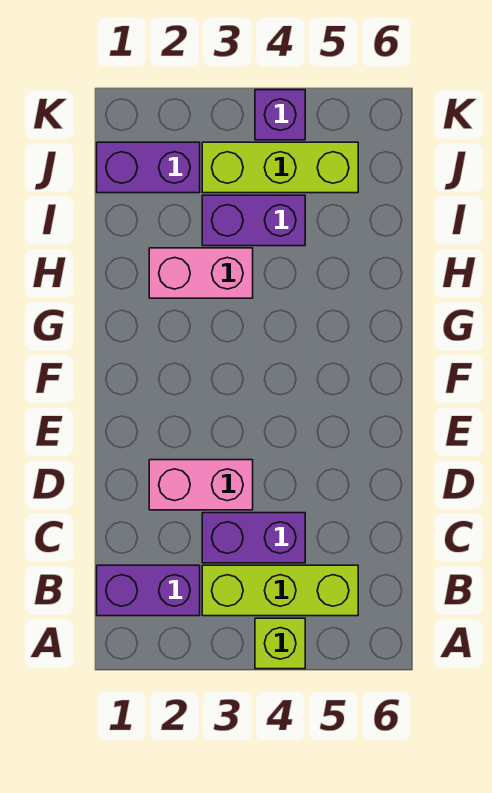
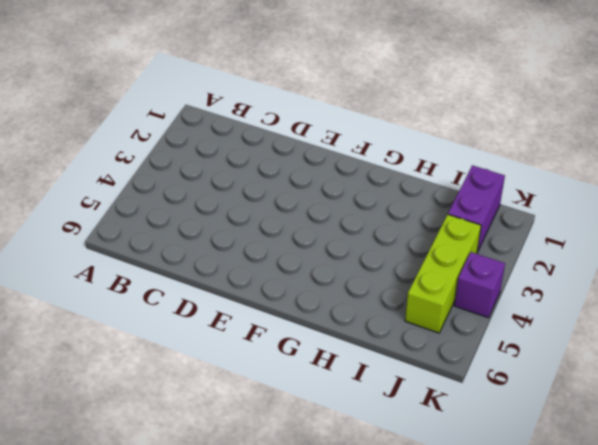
none -> lime 1x1 brick [255,618,305,669]
none -> purple 1x2 brick [97,565,200,616]

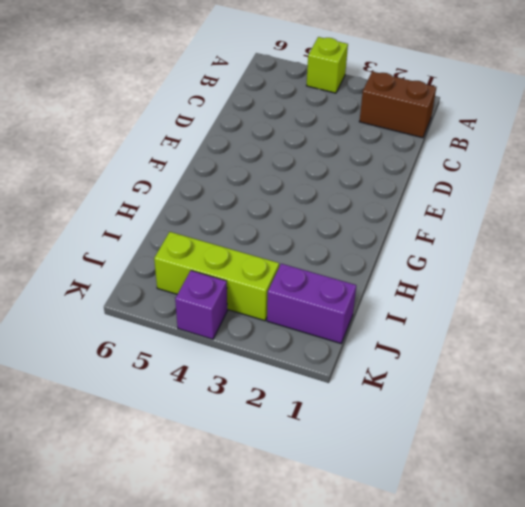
brown 1x2 brick [359,71,436,138] -> purple 1x2 brick [97,565,200,616]
none -> lime 1x3 brick [202,565,358,616]
none -> purple 1x2 brick [202,513,305,563]

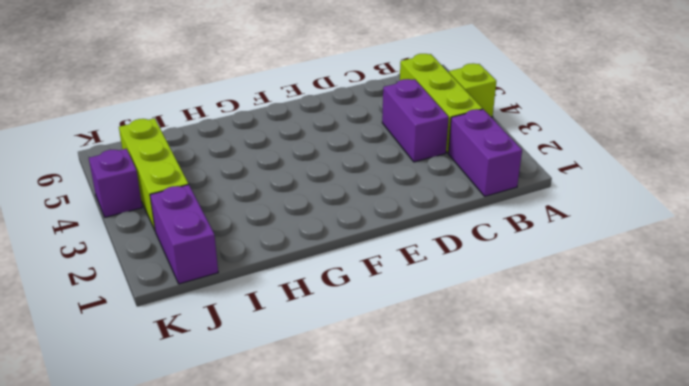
none -> pink 1x2 brick [149,460,253,510]
none -> pink 1x2 brick [149,248,253,298]

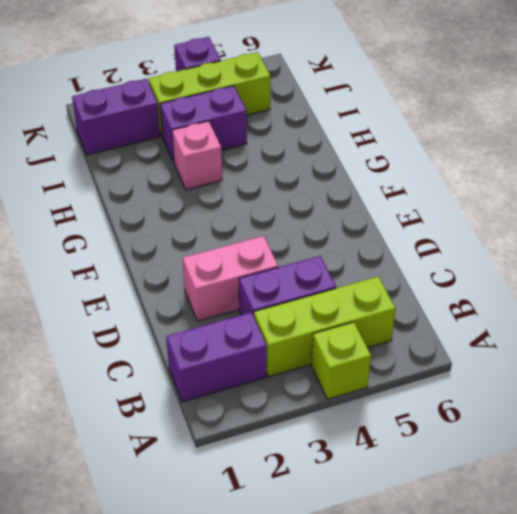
pink 1x1 brick [172,121,222,190] -> pink 1x2 brick [149,248,253,298]

